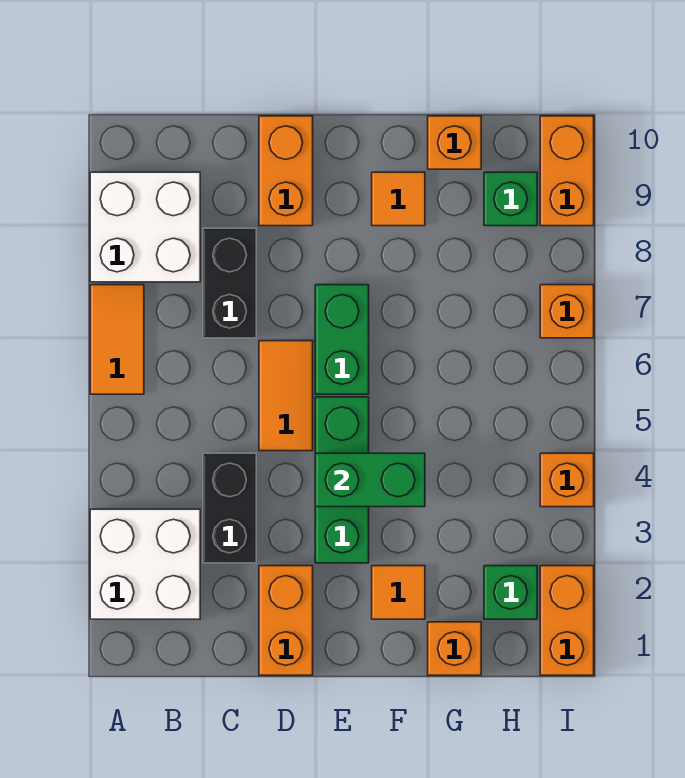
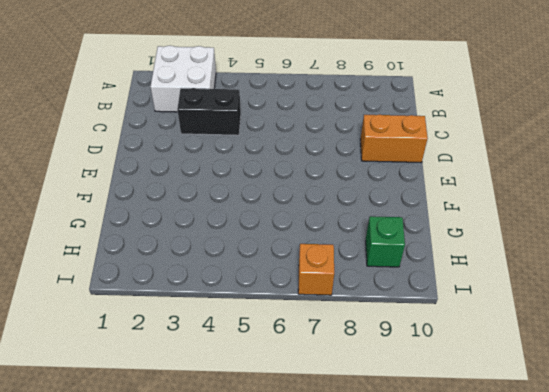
none -> orange 1x2 tile [90,285,144,394]
none -> white 2x2 brick [90,172,200,282]
none -> black 1x2 brick [203,228,256,338]

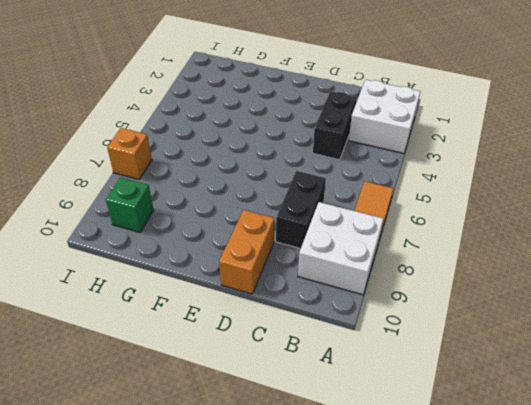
none -> orange 1x2 brick [259,566,313,675]
none -> orange 1x2 tile [259,341,313,451]
none -> green 1x3 brick [315,397,369,563]

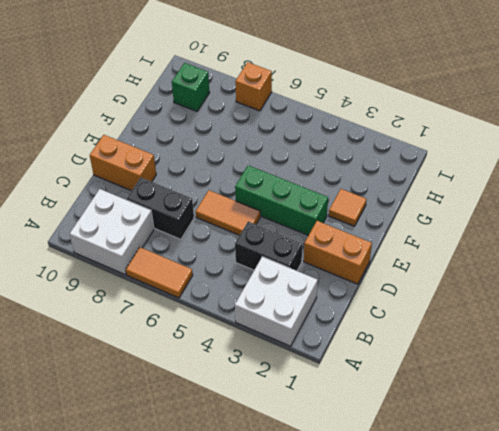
none -> green 1x2 brick [315,285,369,394]
none -> orange 1x1 tile [372,172,425,226]
none -> orange 1x1 brick [428,622,481,675]

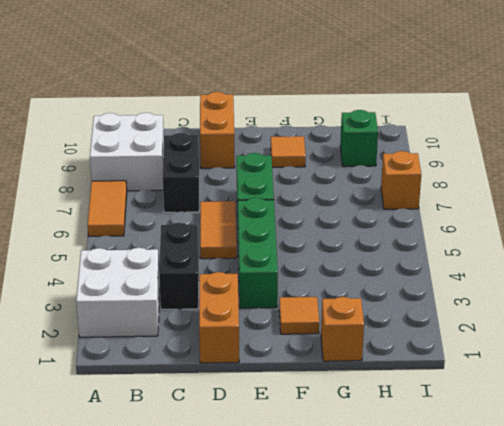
none -> orange 1x1 brick [428,116,481,169]
none -> green 1x1 brick [484,566,537,619]
none -> orange 1x2 brick [540,566,594,675]

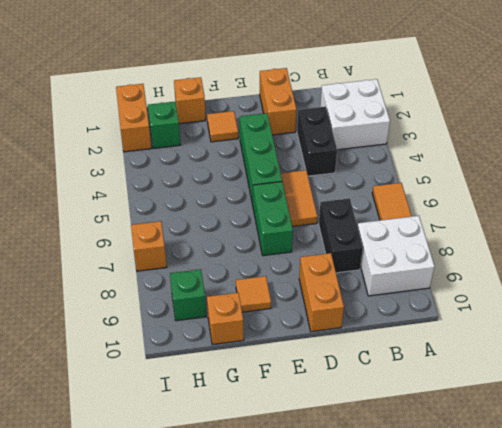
none -> orange 1x1 brick [540,453,594,507]
none -> orange 1x2 brick [540,116,594,226]
none -> green 1x2 brick [315,453,425,507]

